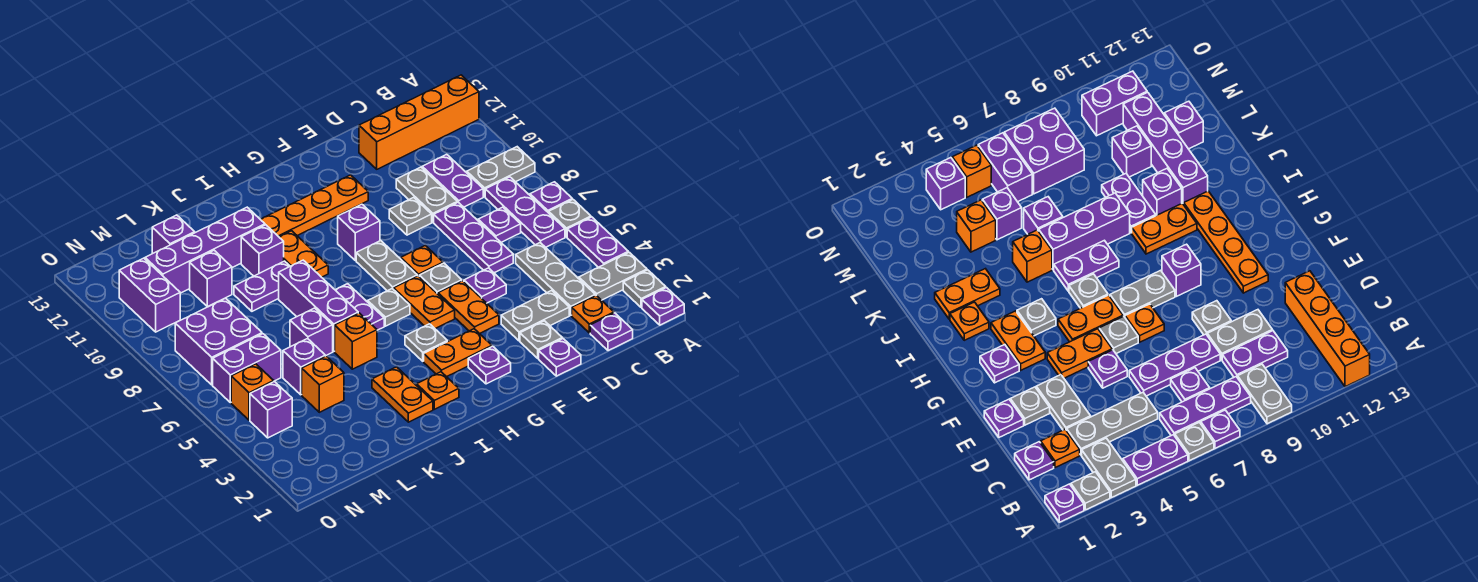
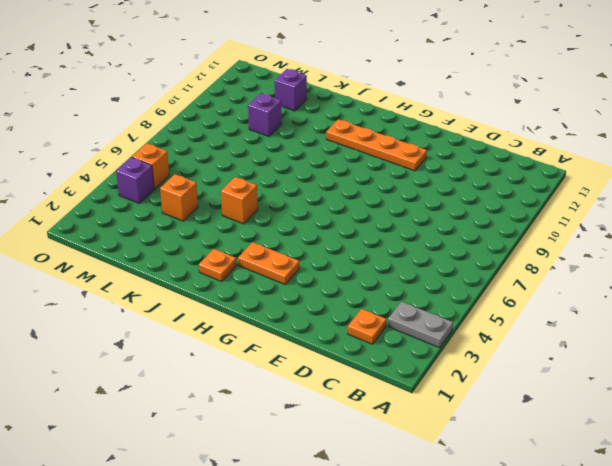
none -> purple 1x1 plate [642,288,684,325]
none -> grey 1x1 plate [623,270,666,308]
none -> purple 1x2 plate [567,217,628,267]
none -> grey 1x1 plate [549,199,591,237]

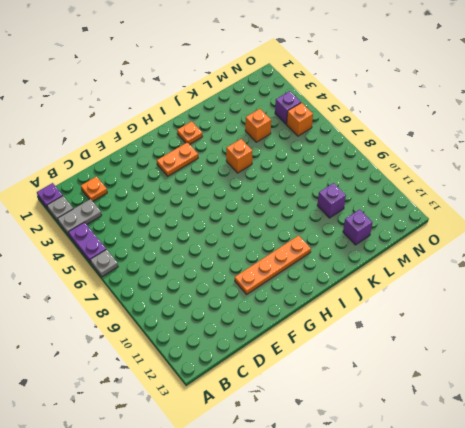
none -> purple 1x1 plate [530,182,572,213]
none -> grey 1x2 plate [467,147,535,197]
none -> orange 1x4 brick [359,75,479,169]
none -> purple 1x3 plate [485,177,565,247]

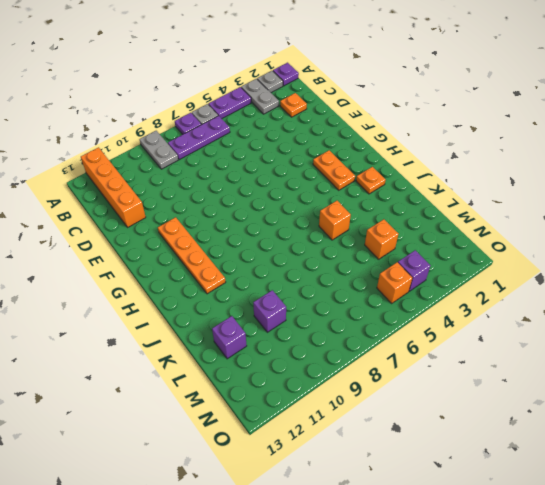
none -> purple 1x1 plate [590,313,633,351]
none -> grey 1x3 plate [516,243,595,315]
none -> purple 1x1 plate [478,207,521,242]
none -> purple 1x2 plate [422,154,483,207]

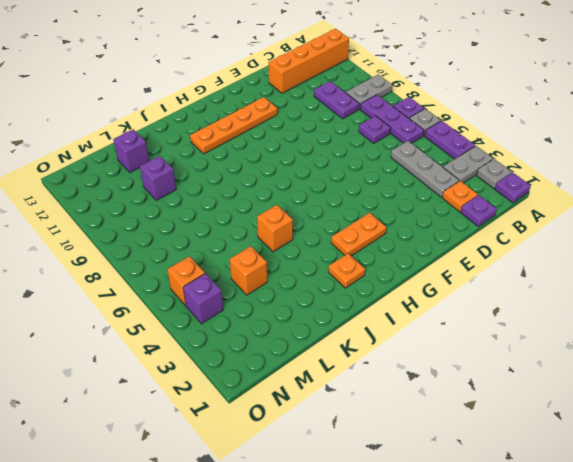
none -> grey 1x2 plate [501,290,569,341]
none -> purple 1x3 plate [434,202,513,273]
none -> grey 1x2 plate [396,167,457,222]
none -> purple 1x1 plate [539,339,581,376]

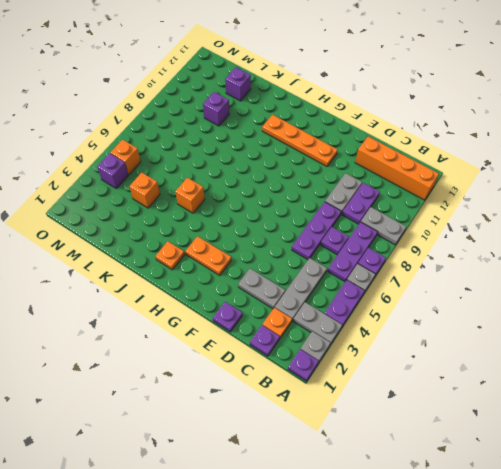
none -> grey 1x1 plate [520,321,562,358]
none -> purple 1x1 plate [464,268,506,303]
none -> grey 1x1 plate [389,197,432,235]
none -> orange 1x2 plate [438,281,499,334]

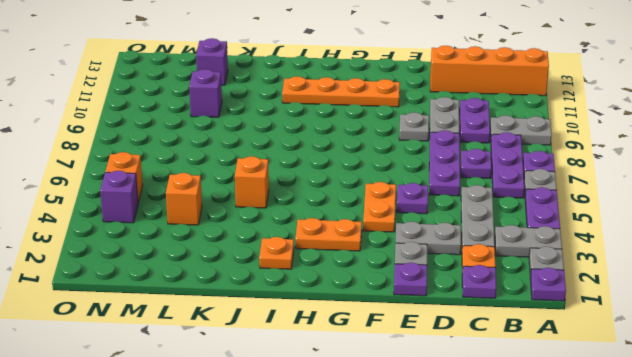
none -> grey 1x1 plate [419,263,462,294]
none -> orange 1x1 plate [401,246,443,276]
none -> purple 1x1 plate [468,346,511,384]
none -> orange 1x2 plate [394,276,455,329]

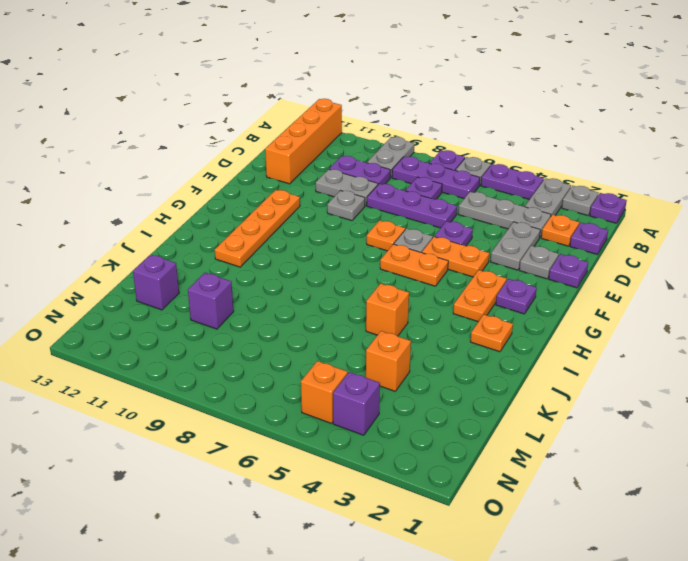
none -> grey 1x2 plate [356,241,417,291]
none -> purple 1x1 brick [338,204,380,260]
none -> grey 1x1 plate [405,324,447,361]
none -> grey 1x1 plate [368,289,410,326]

